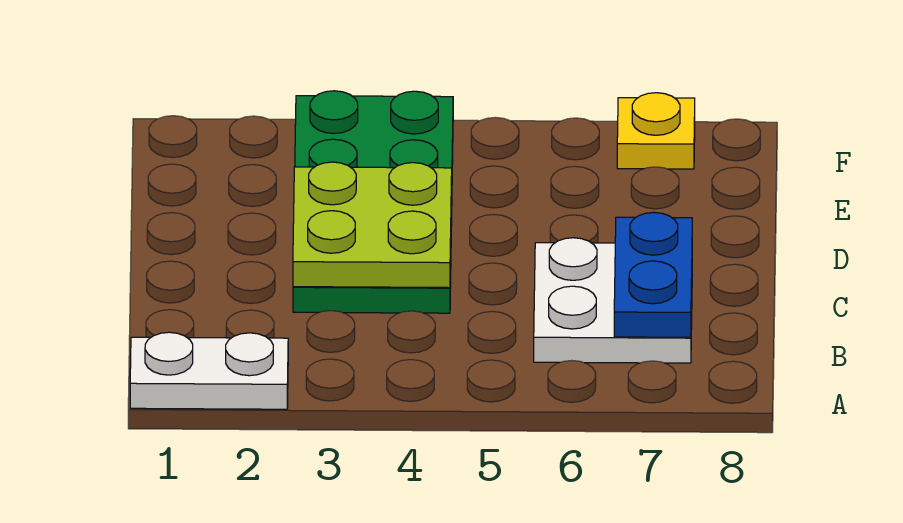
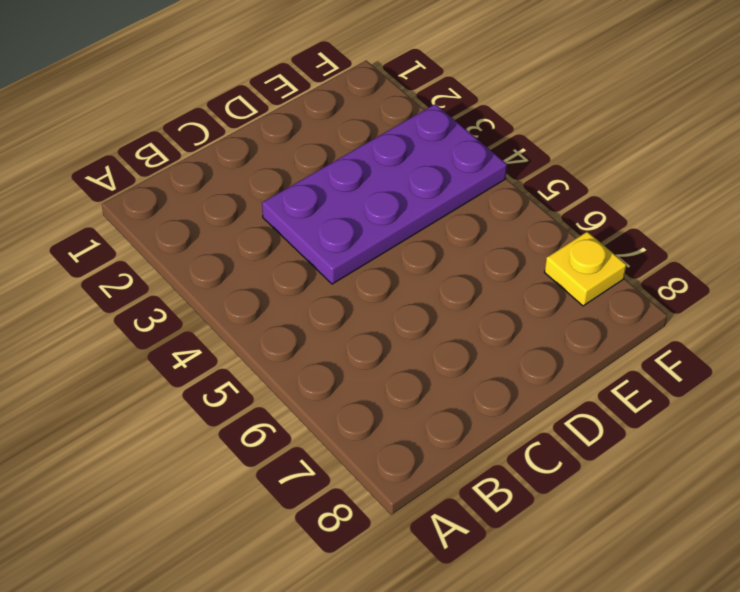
purple 2x4 plate [262,104,507,284] -> green 2x4 plate [293,91,453,313]
none -> white 1x2 plate [130,332,288,409]
none -> white 2x2 plate [534,238,692,363]

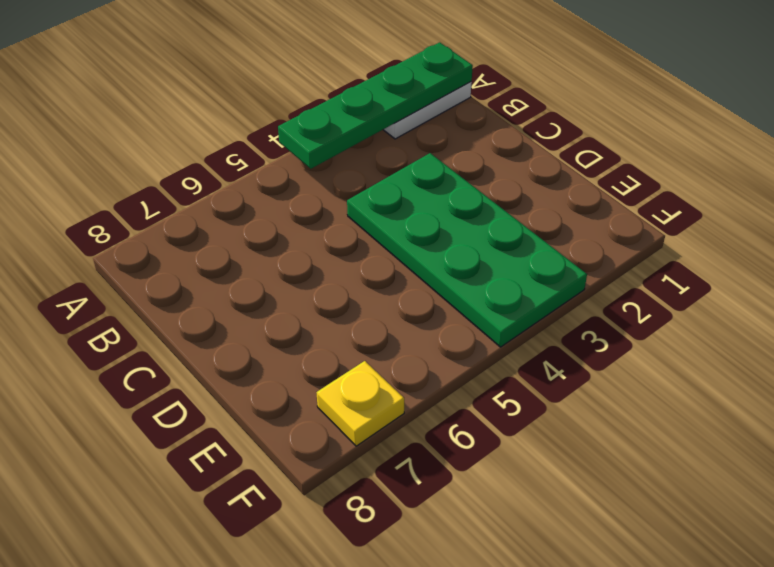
green 1x4 plate [278,42,473,169] -> none
none -> white 2x2 plate [534,238,692,363]
none -> blue 1x2 plate [614,213,692,337]

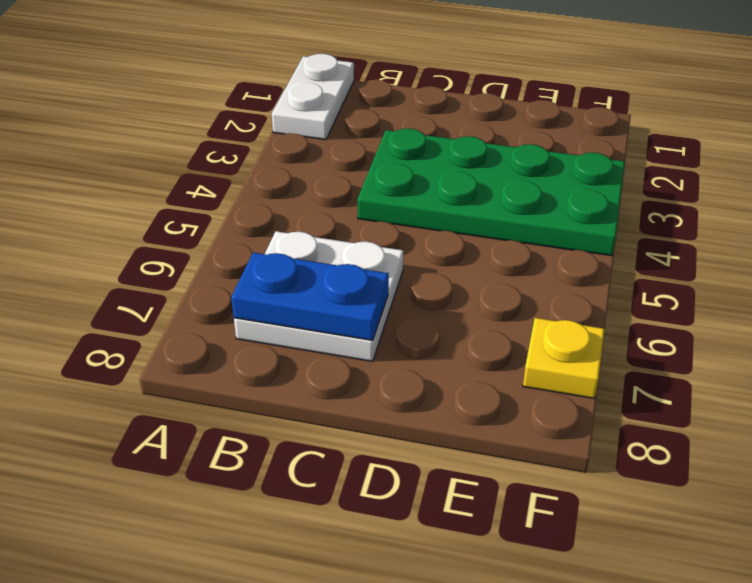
none -> lime 2x2 plate [293,162,452,288]

